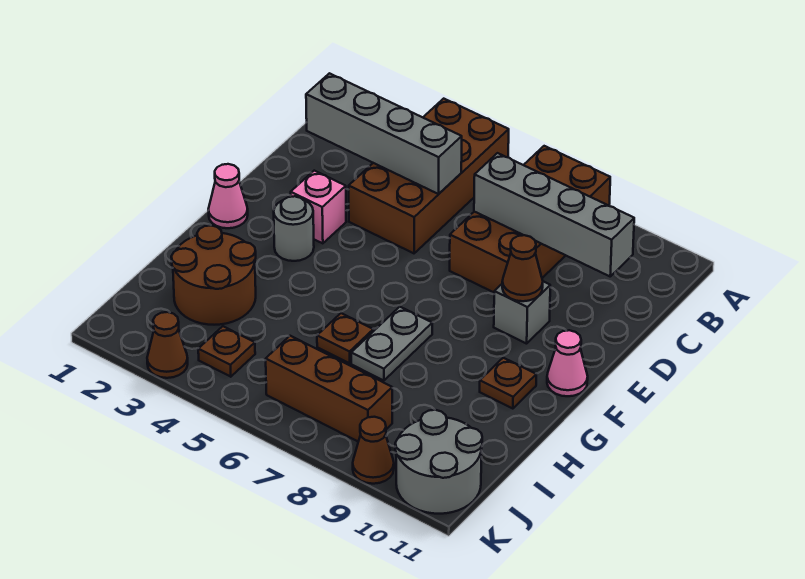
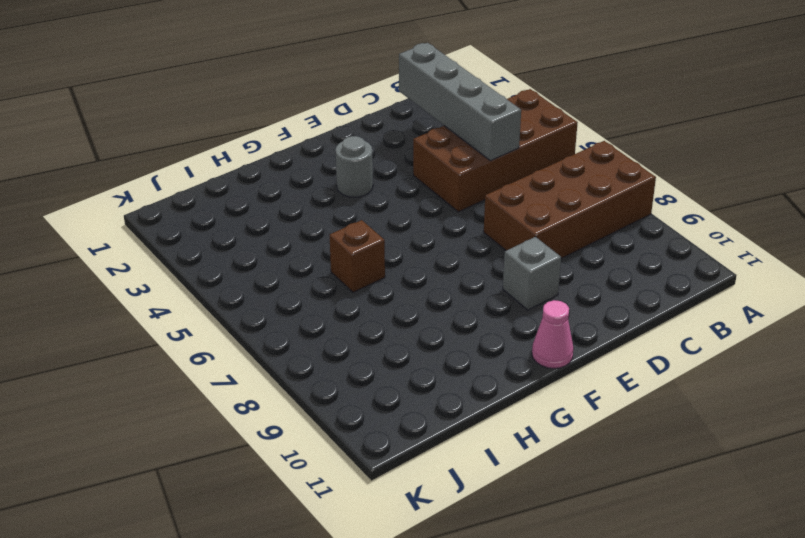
brown 1x1 brick [330,220,385,292] -> brown 1x1 plate [317,313,373,363]
none -> pink 1x1 brick [291,171,346,243]
none -> pink 1x1 cone [208,164,248,228]
none -> grey 1x2 plate [351,307,432,381]

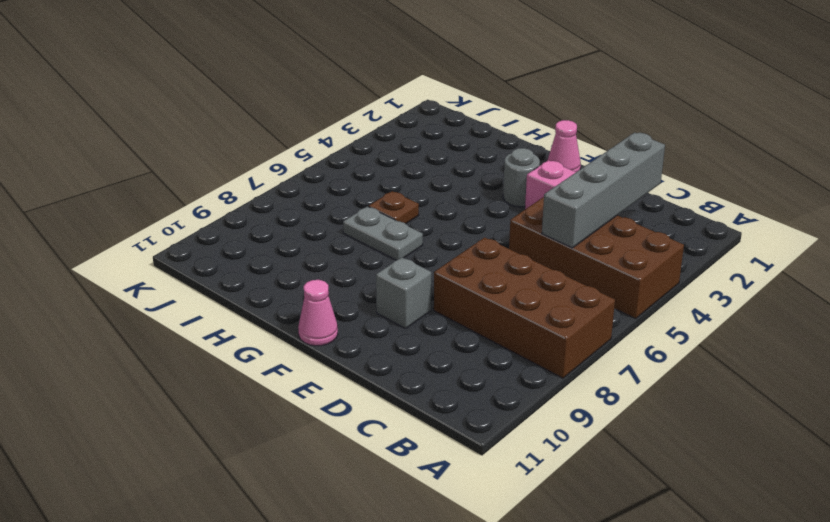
none -> brown 1x1 plate [480,358,536,409]
none -> brown 2x2 round brick [171,226,256,325]
none -> brown 1x1 plate [198,326,255,377]

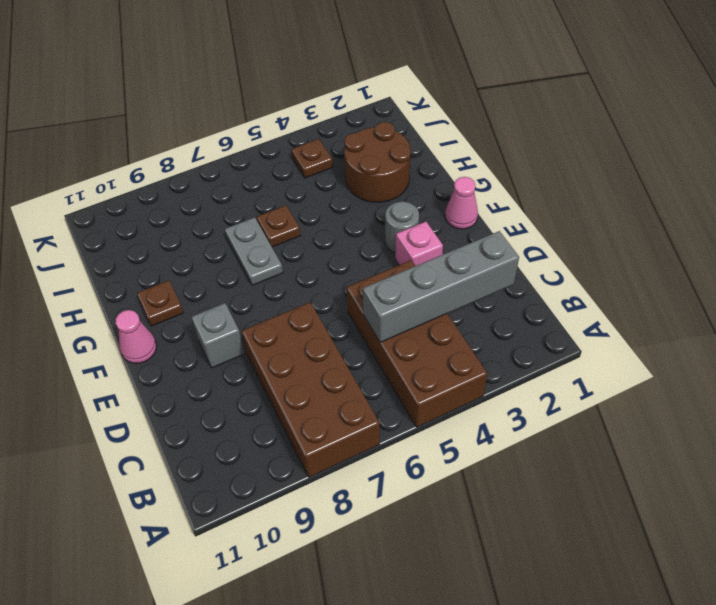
none -> brown 1x3 brick [266,336,392,442]
none -> grey 2x2 round brick [395,410,482,514]
none -> brown 1x1 cone [147,312,188,378]

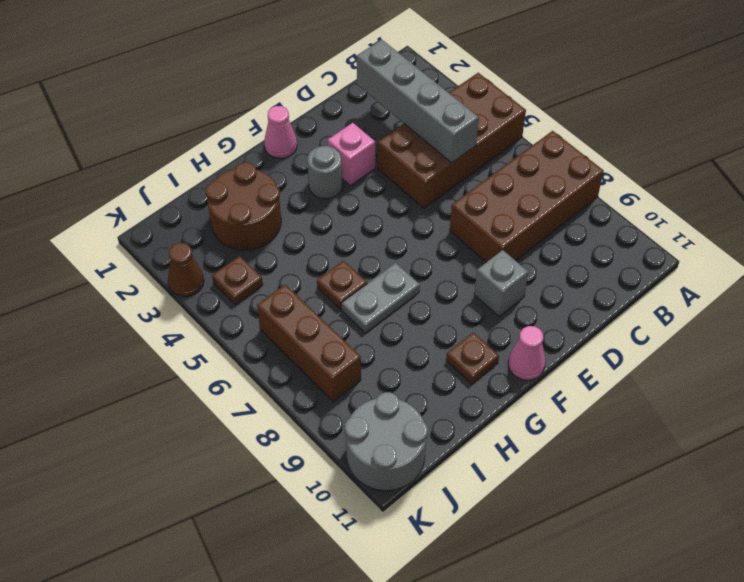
none -> brown 1x1 cone [353,417,394,484]
none -> grey 1x4 brick [474,153,634,276]
none -> brown 1x1 cone [502,235,543,301]

